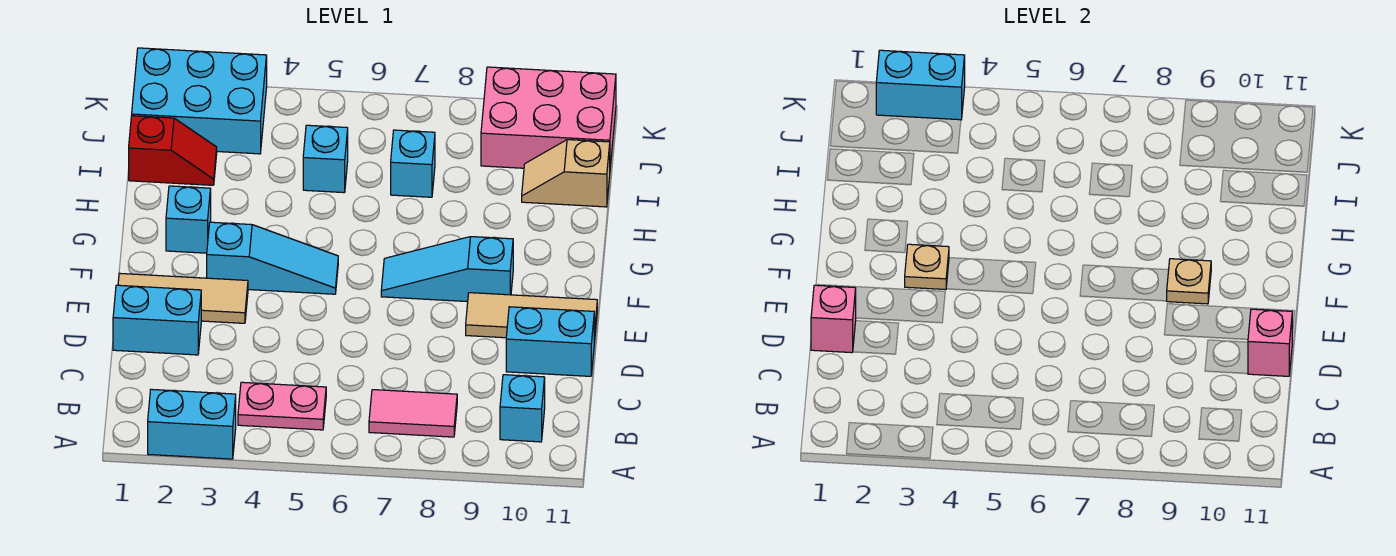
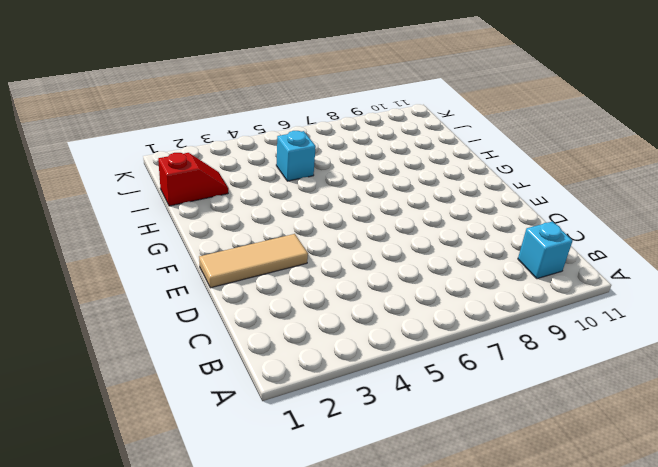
none -> cyan 1x2 brick [148,389,236,459]
none -> pink 1x2 plate [238,382,326,430]
none -> pink 1x2 tile [369,390,457,437]

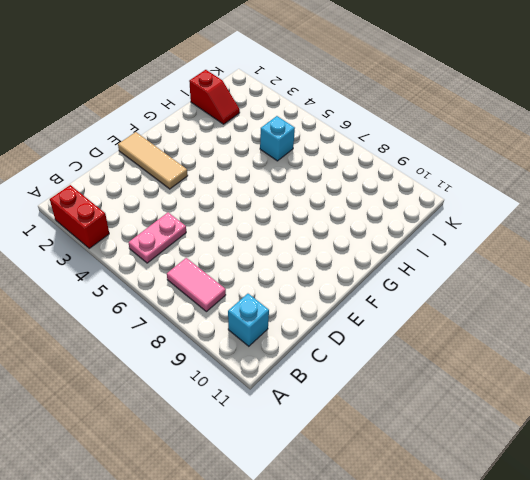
red 1x2 brick [50,185,109,248] -> cyan 1x2 brick [148,389,236,459]
pink 1x2 plate [128,213,186,263] -> pink 1x2 plate turned to [238,382,326,430]
none -> cyan 1x2 brick [113,285,201,355]
none -> cyan 1x2 brick [506,307,594,376]
none -> tan 1x3 tile [466,293,597,342]

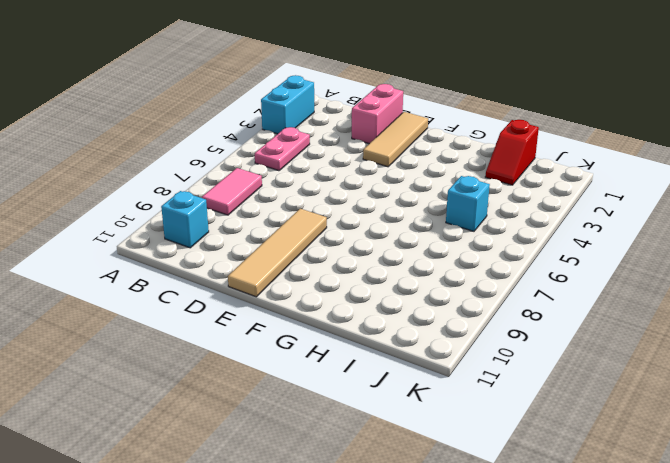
pink 1x2 brick [352,84,403,144] -> cyan 1x2 brick [113,285,201,355]
tan 1x4 tile [228,209,327,297] -> tan 1x3 tile [466,293,597,342]
none -> cyan 1x2 brick [506,307,594,376]
none -> cyan 1x3 slope [207,222,338,294]
none -> cyan 1x3 slope [381,237,513,302]

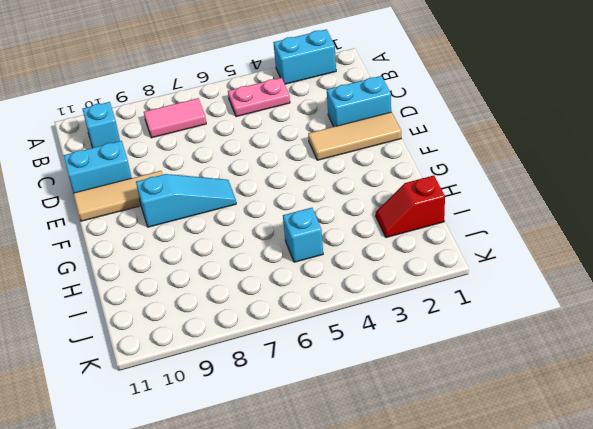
none -> cyan 1x3 slope [207,222,338,294]
none -> cyan 1x1 brick [166,186,211,253]
none -> cyan 1x1 brick [391,130,435,197]

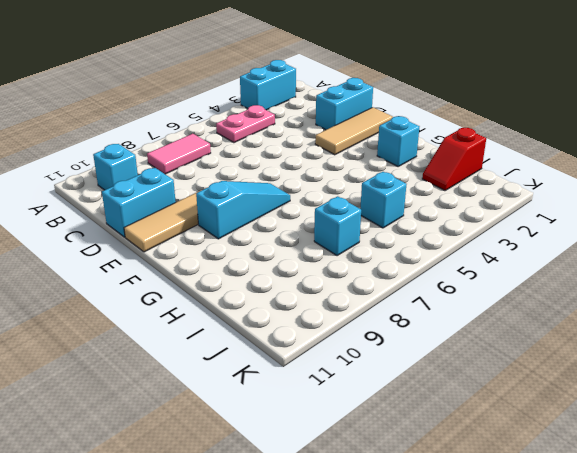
none -> cyan 1x3 slope [207,222,338,294]
none -> tan 1x2 slope [522,140,610,207]
none -> cyan 2x3 brick [132,48,267,154]

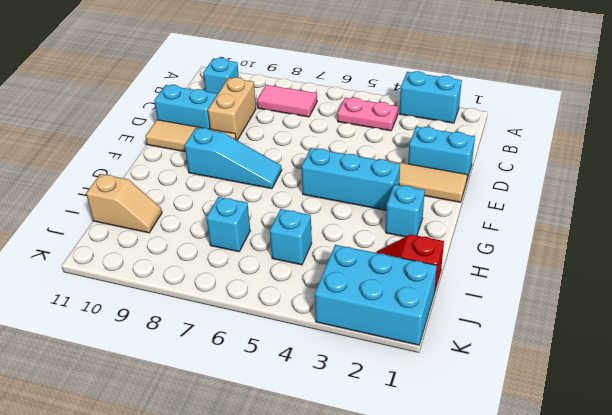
tan 1x2 brick [208,77,256,140] -> none
cyan 1x3 brick [301,148,400,210] -> cyan 1x3 slope [207,222,338,294]
none -> pink 2x3 brick [481,67,616,168]
none -> pink 1x1 brick [811,285,856,353]
none -> pink 1x1 brick [1248,309,1292,376]

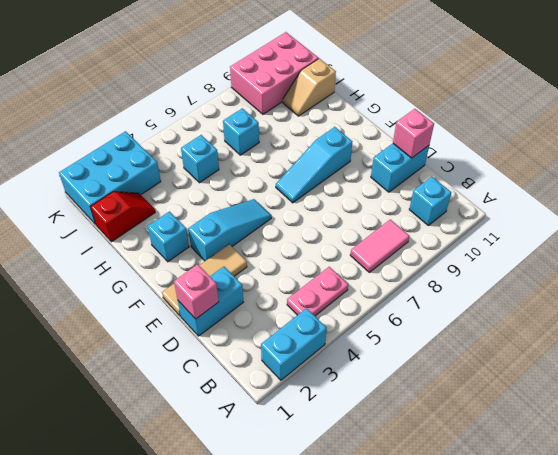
none -> tan 1x3 tile [466,293,597,342]
none -> tan 1x1 plate [905,244,949,290]
none -> tan 1x1 plate [1167,259,1211,304]

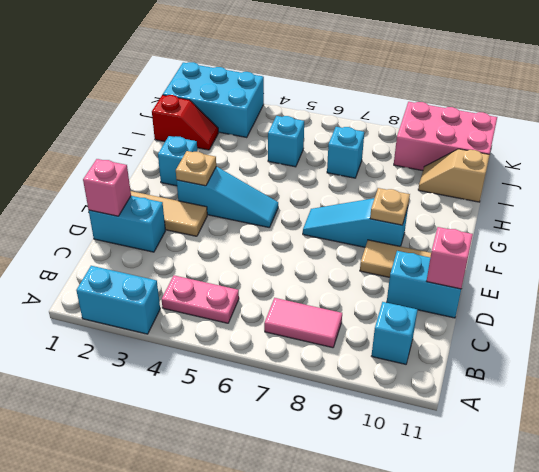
none -> cyan 1x2 brick [876,50,965,120]

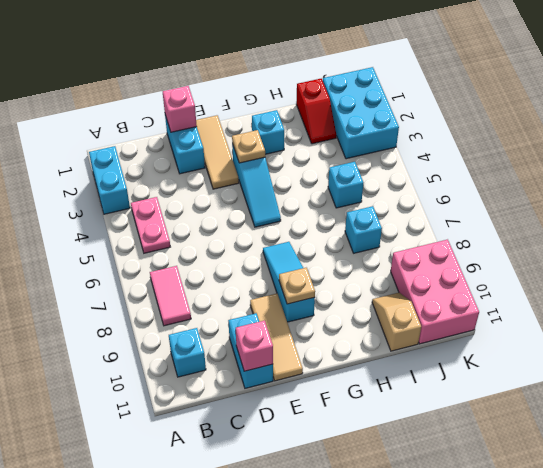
none -> cyan 1x2 brick [876,50,965,120]

